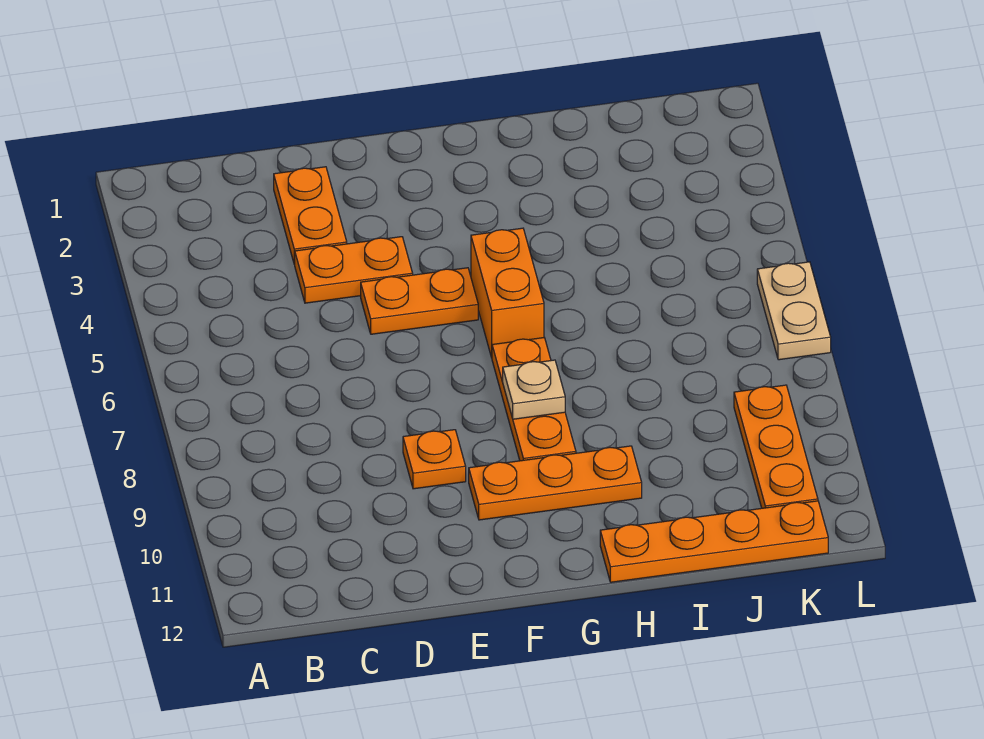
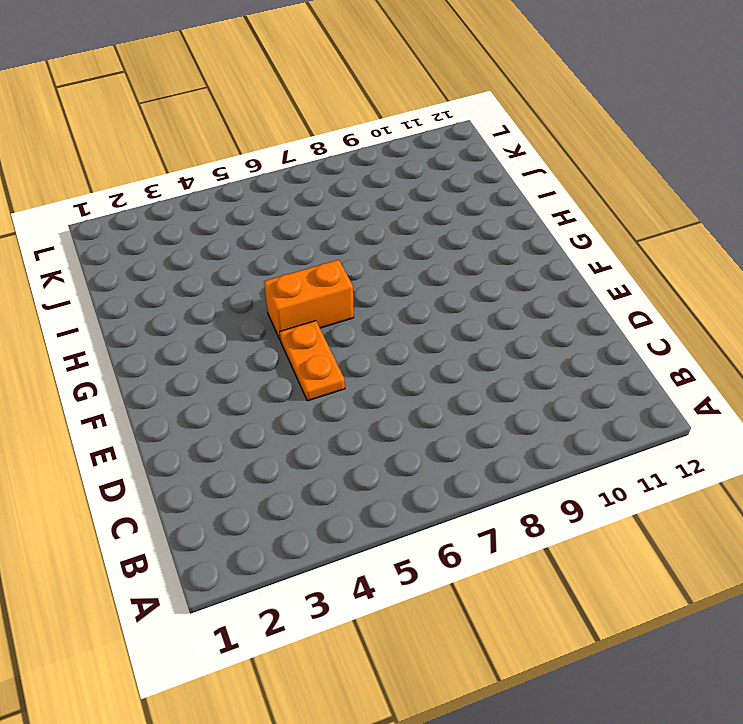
none -> orange 1x2 plate [274,167,347,264]
none -> orange 1x2 plate [294,237,413,303]

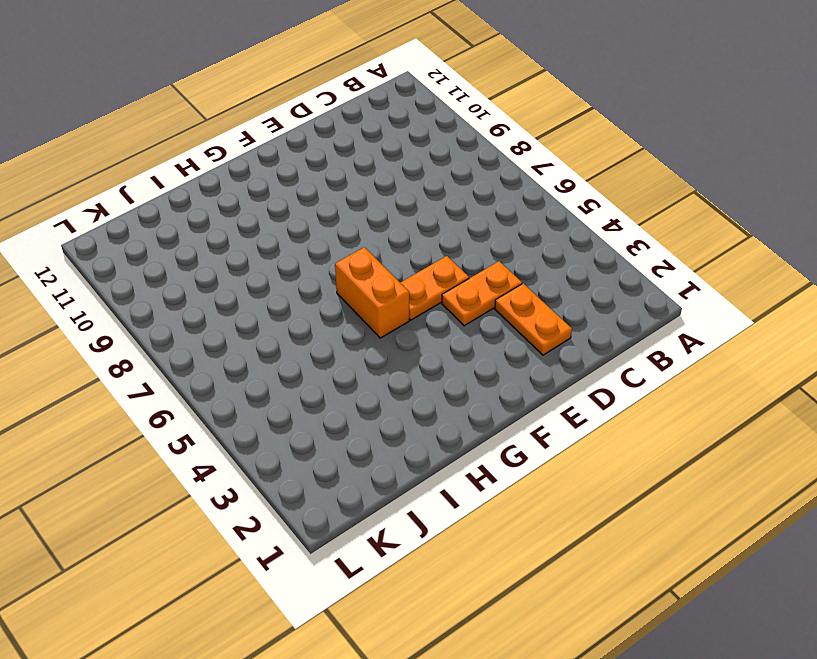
none -> orange 1x1 plate [403,430,466,489]
none -> orange 1x3 plate [469,446,642,520]

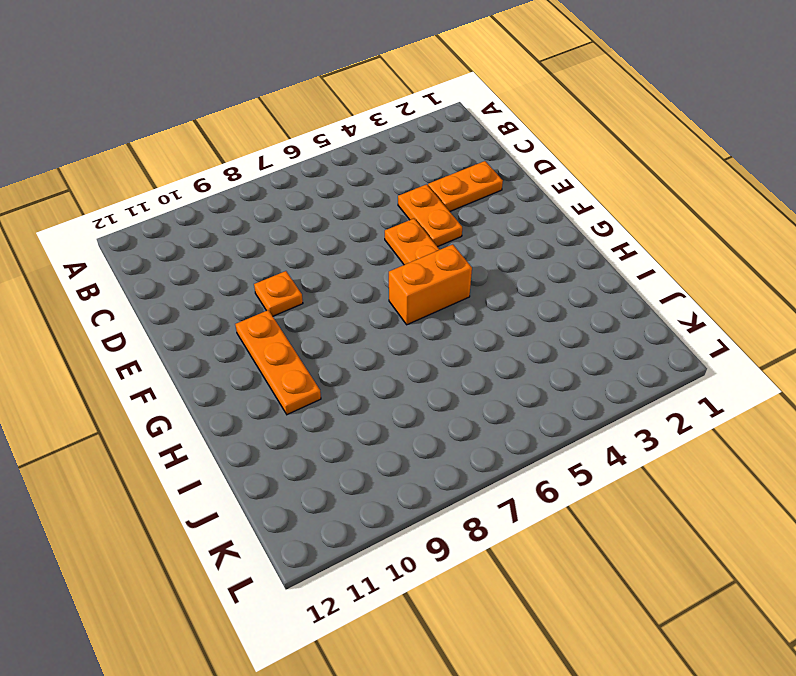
none -> orange 1x3 plate [492,338,576,461]
none -> orange 1x4 plate [600,501,828,582]

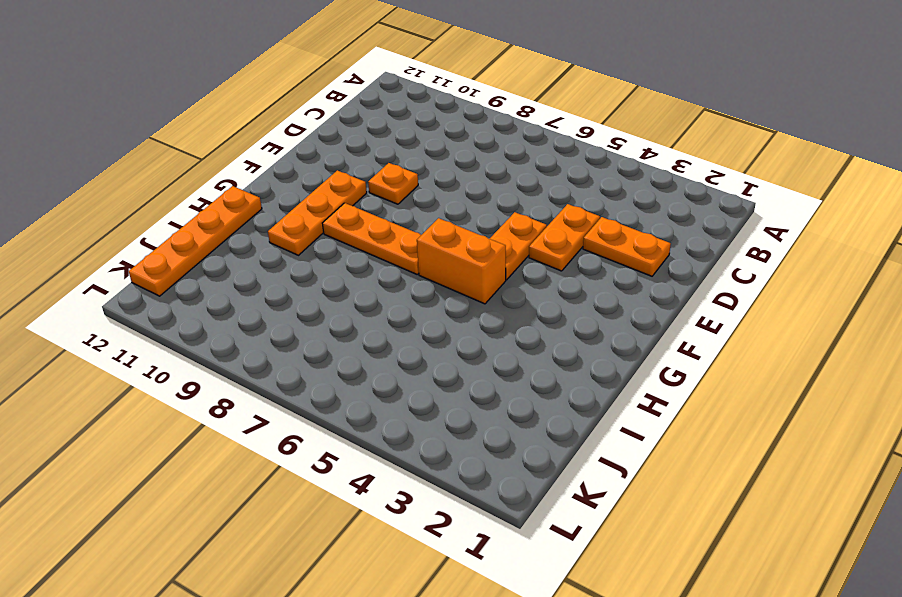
none -> orange 1x3 plate [734,385,818,508]
none -> tan 1x2 plate [757,262,831,360]

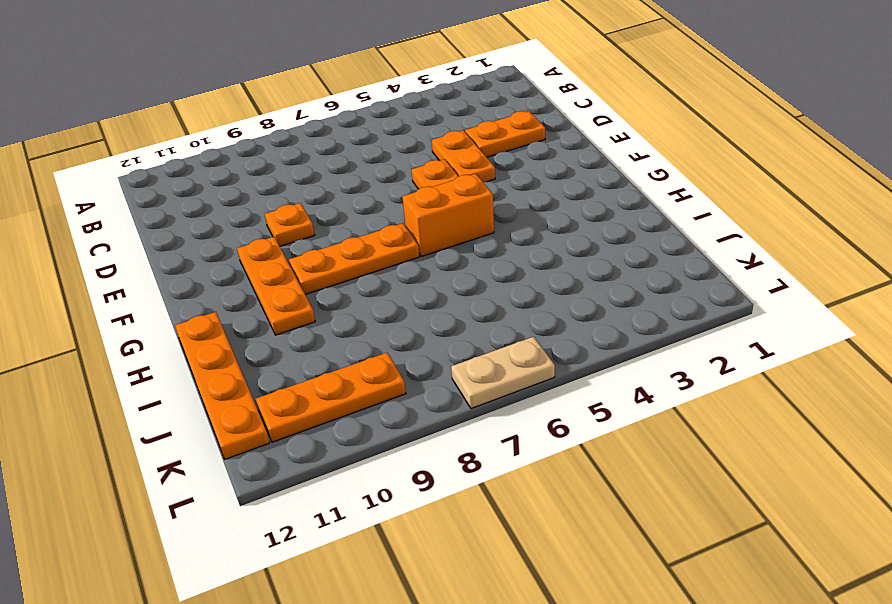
none -> tan 1x1 plate [503,360,565,419]

